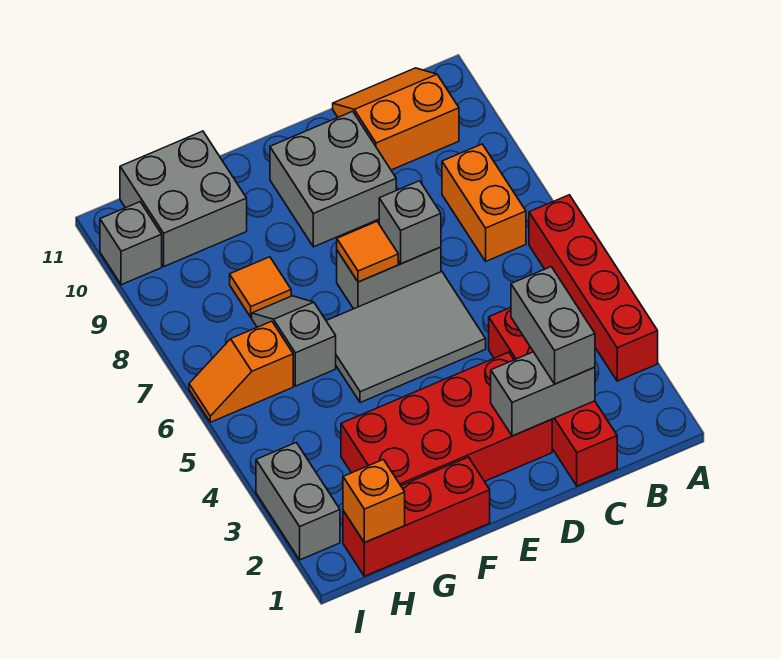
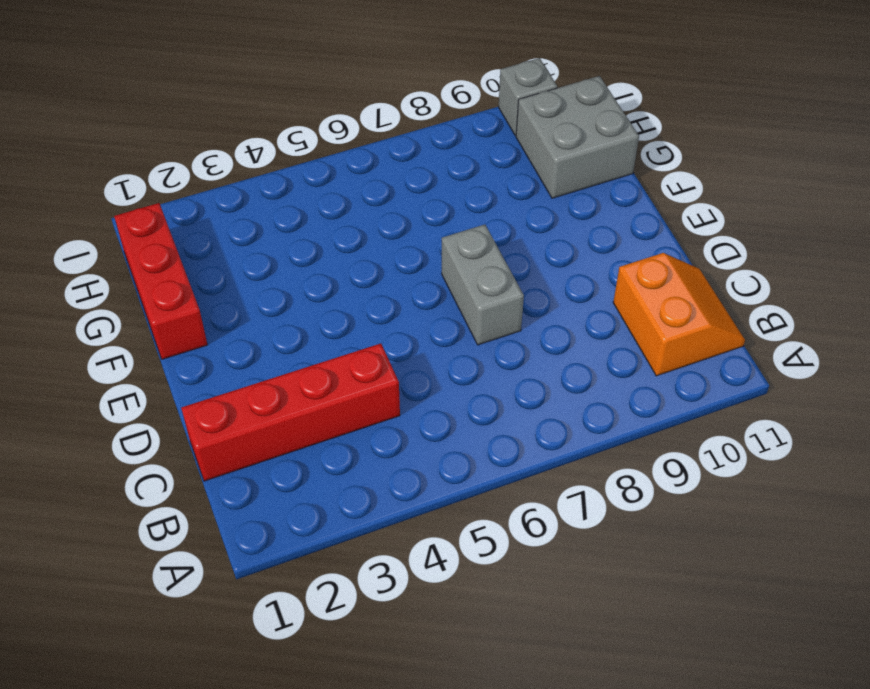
none -> red 1x4 brick [529,195,658,381]
none -> orange 1x2 brick [442,144,526,261]
none -> red 2x4 brick [341,352,552,485]

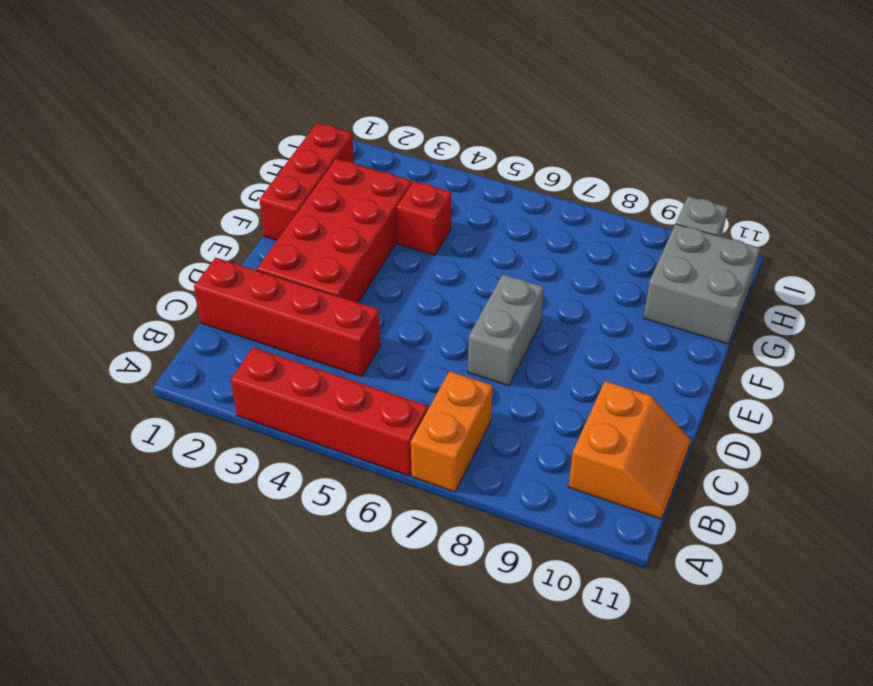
orange 1x2 brick [411,371,493,492] -> orange 1x2 brick turned to [442,144,526,261]
red 1x1 brick [397,181,451,255] -> none
none -> grey 2x3 tile [326,272,486,403]
none -> grey 2x2 brick [270,111,396,247]
none -> grey 1x2 slope [252,296,336,386]

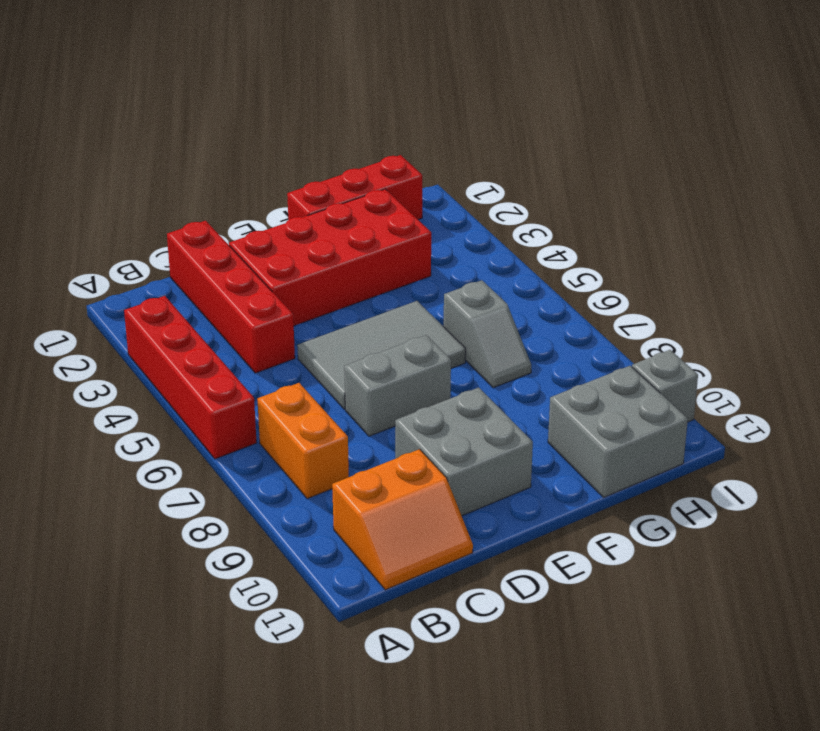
none -> orange 1x1 tile [230,257,291,317]
none -> orange 1x2 slope [189,321,293,422]
none -> grey 1x2 brick [256,443,340,560]

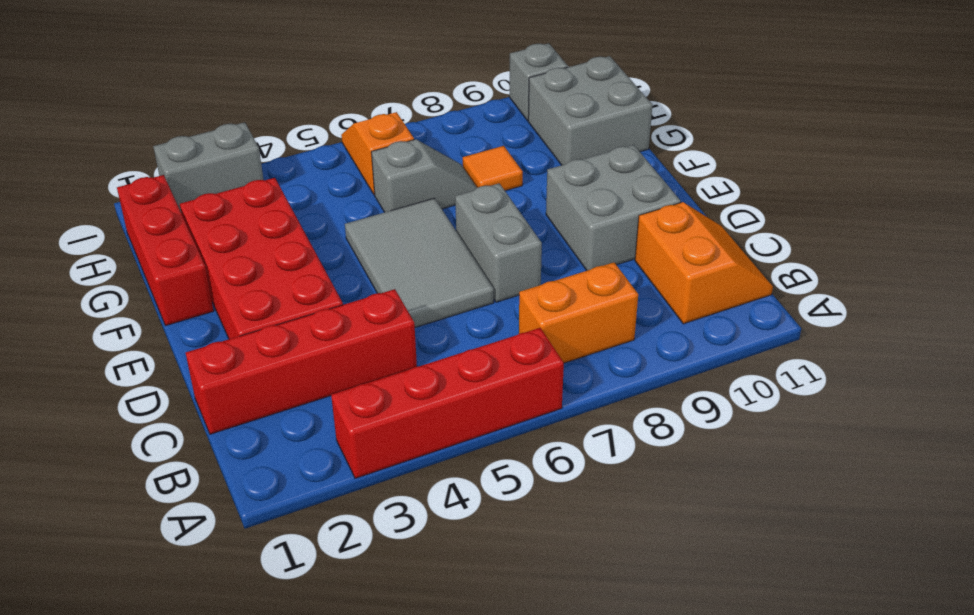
none -> grey 1x2 brick [491,352,595,436]
none -> grey 1x1 brick [379,181,441,264]
none -> orange 1x1 tile [337,222,398,282]

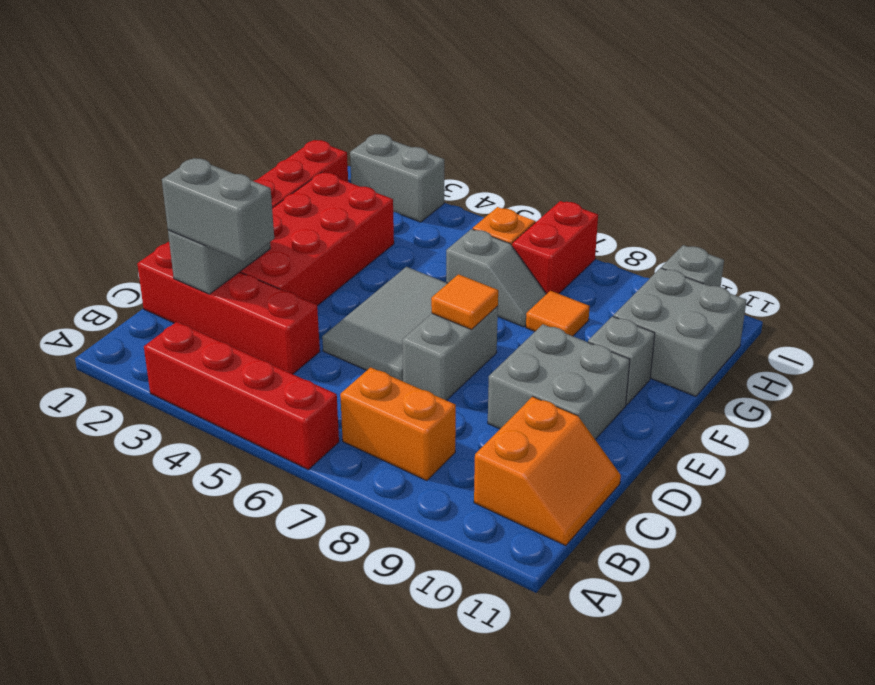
grey 1x1 brick [588,316,655,405] -> grey 1x1 brick moved to [379,181,441,264]
red 1x2 brick [512,201,598,294] -> none
none -> orange 1x1 brick [343,459,405,543]

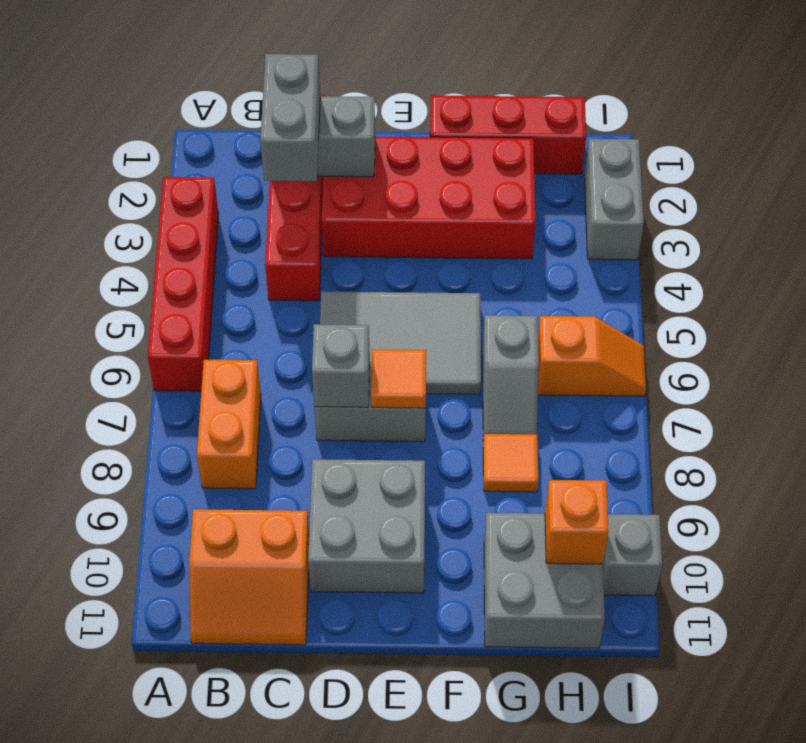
orange 1x1 brick [545,480,609,564] -> orange 1x1 brick moved to [343,459,405,543]

